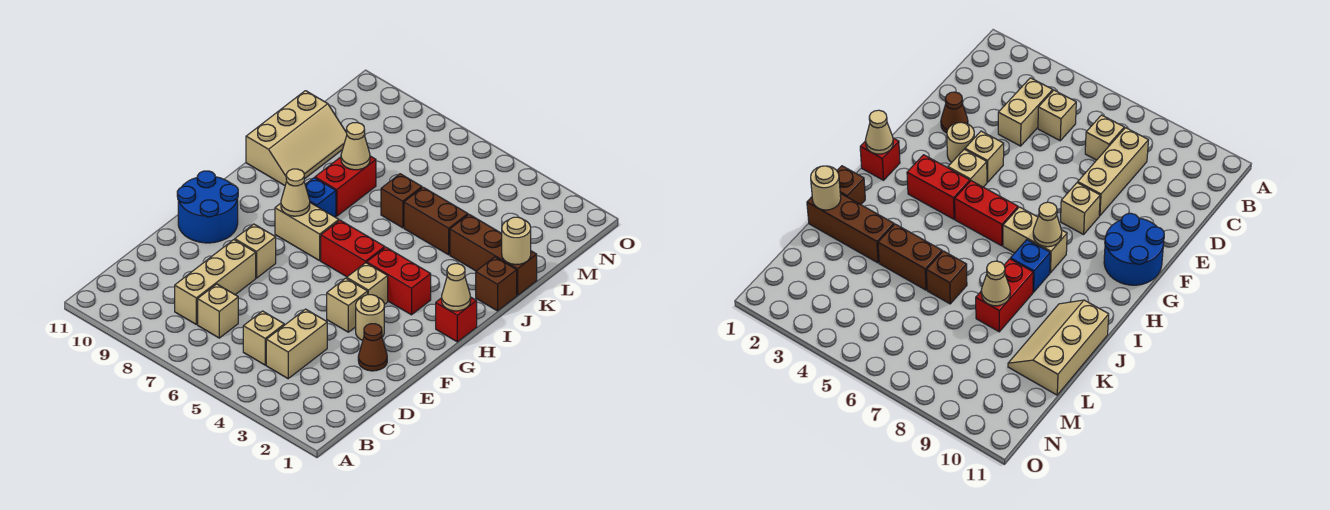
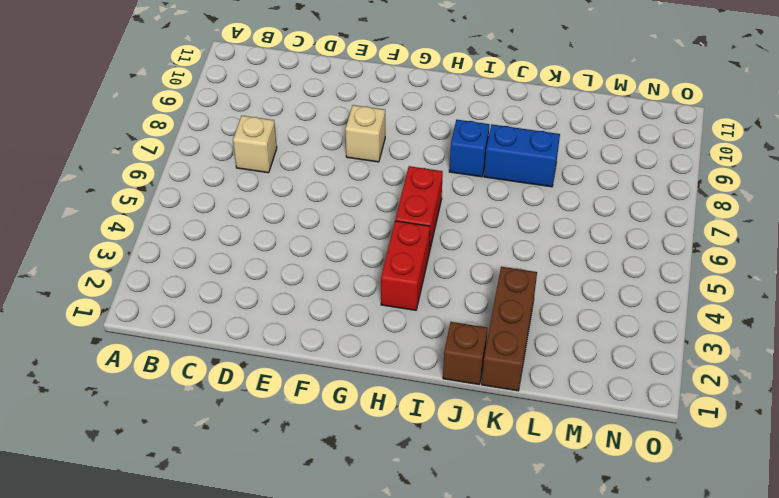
blue 1x2 brick [484,124,560,187] -> red 1x2 brick [315,156,376,216]
none -> tan 1x2 brick [266,309,327,379]
none -> tan 1x1 brick [243,311,284,365]
none -> tan 1x3 brick [175,240,256,324]

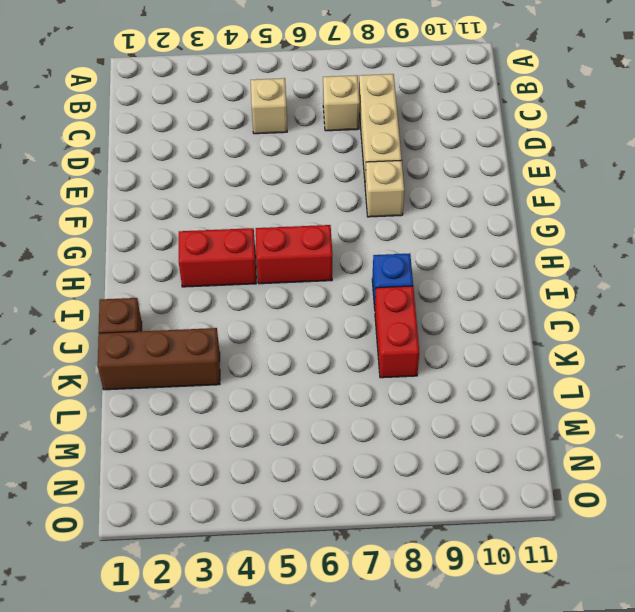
none -> tan 1x2 brick [266,309,327,379]
none -> brown 1x1 cone [358,324,387,371]
none -> tan 1x1 round brick [356,295,384,340]

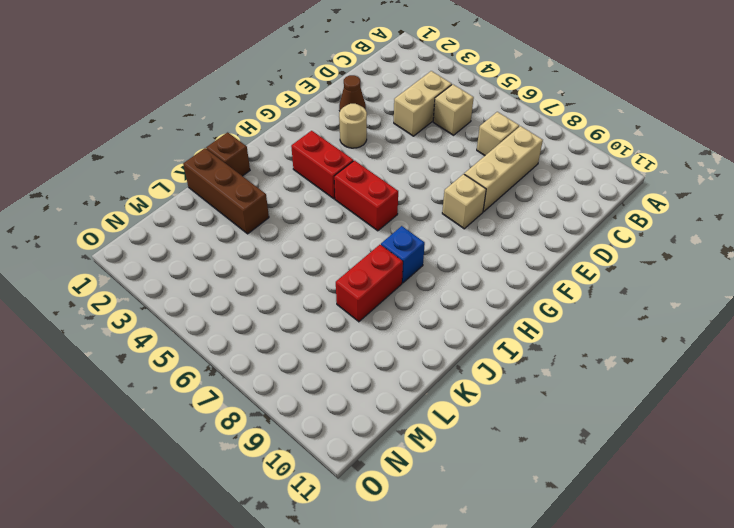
none -> tan 1x1 brick [327,278,368,332]
none -> blue 2x2 round brick [177,171,238,243]
none -> tan 1x1 brick [347,263,388,305]

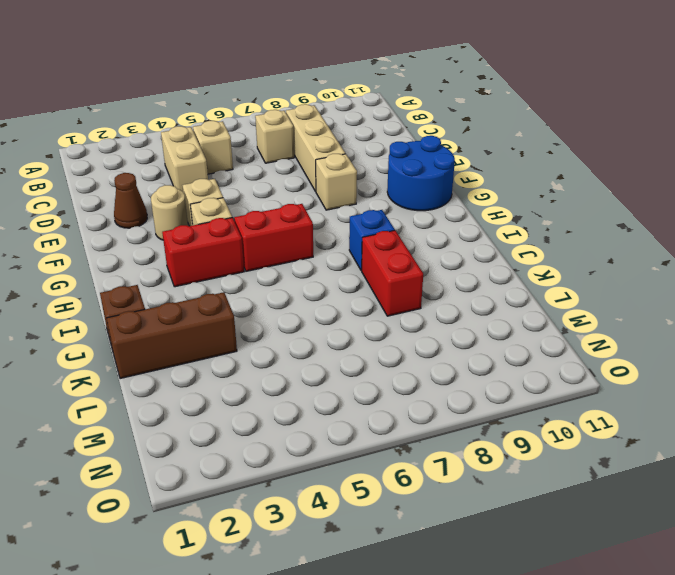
none -> red 1x1 brick [436,297,477,342]
none -> tan 1x2 brick [275,203,339,261]
none -> tan 2x3 slope [246,91,347,185]

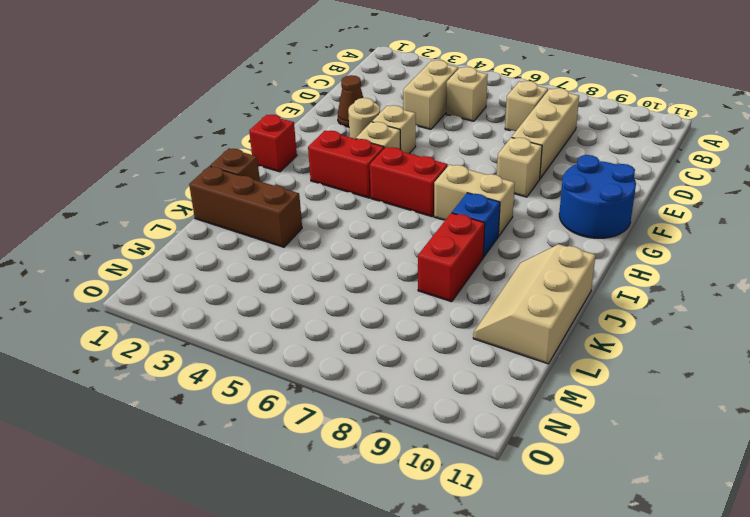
none -> brown 1x2 brick [404,187,468,255]
none -> brown 1x1 brick [381,174,422,228]
none -> tan 1x1 cone [442,264,471,311]

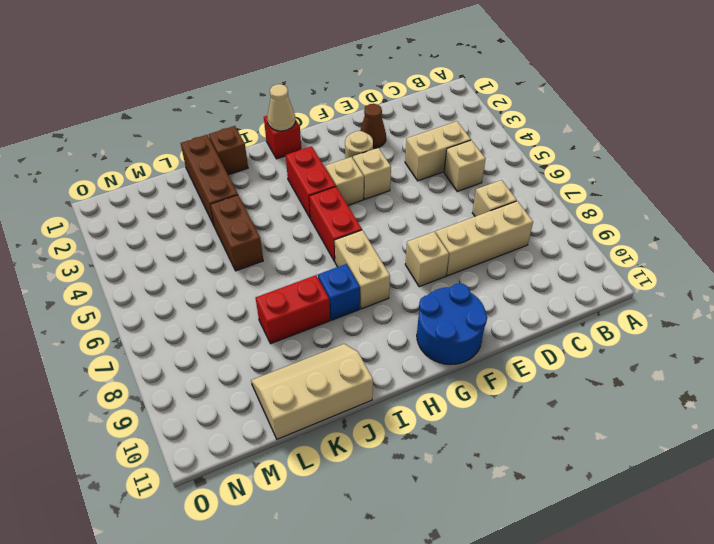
none -> brown 1x1 brick [381,174,422,228]
none -> tan 1x1 cone [281,169,310,216]
none -> tan 1x1 round brick [502,217,531,265]

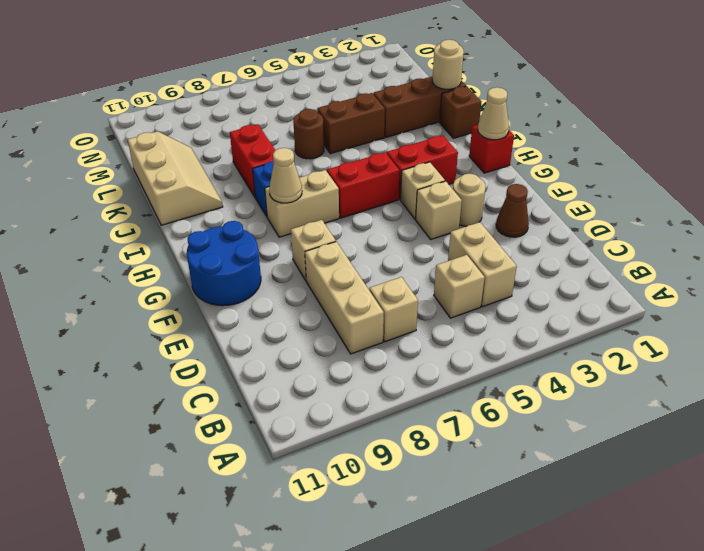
brown 1x1 round brick [293,109,324,159] -> brown 1x1 brick [381,174,422,228]
none -> tan 1x1 cone [341,123,370,170]

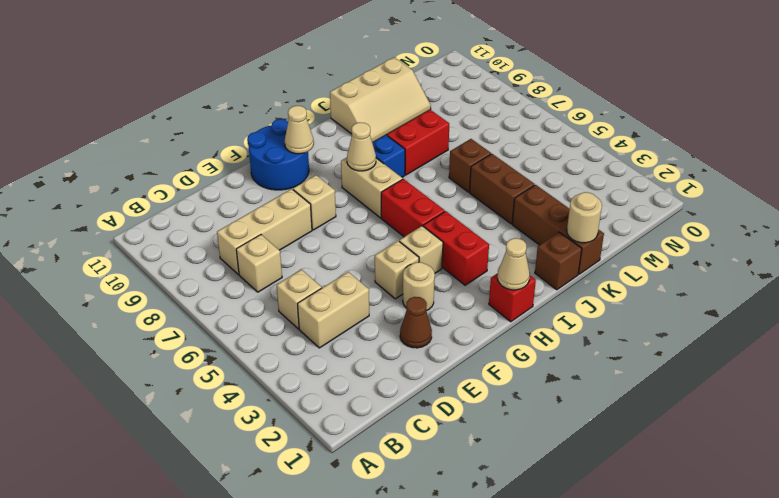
tan 1x1 cone [285,106,314,154] -> tan 1x1 cone moved to [341,123,370,170]

